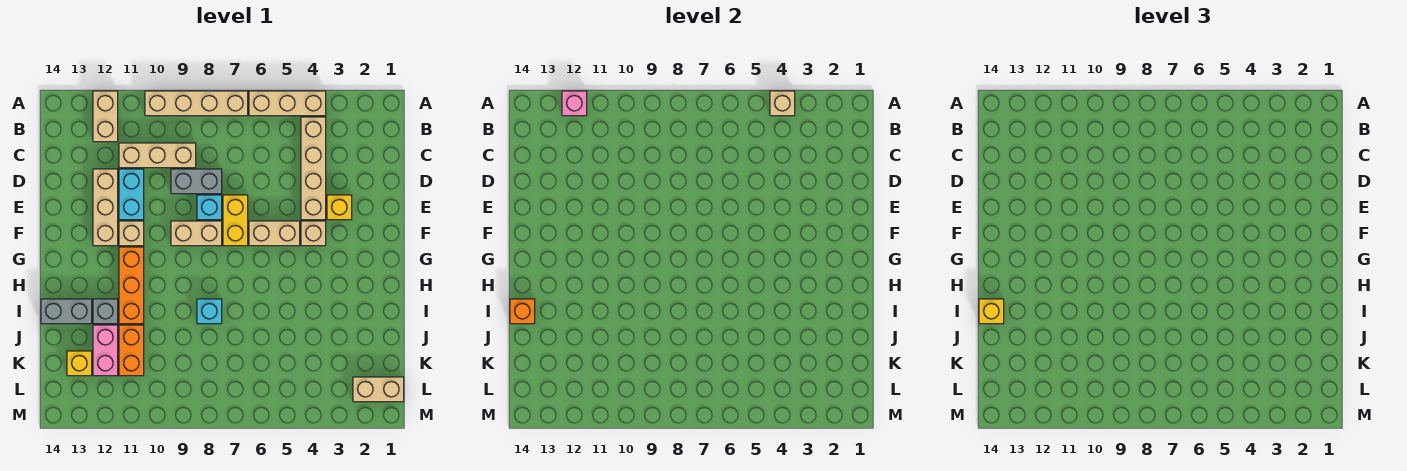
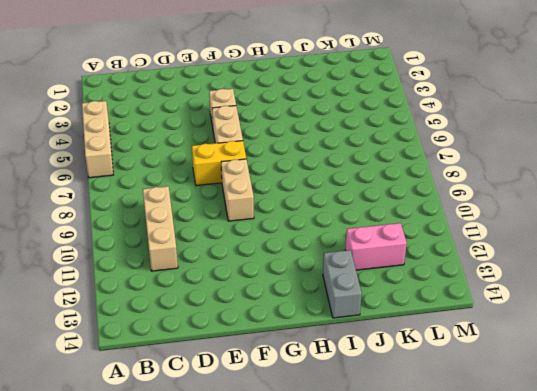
none -> tan 1x4 brick [145,91,248,116]
none -> tan 1x2 brick [93,91,118,142]
none -> tan 1x4 brick [301,117,326,220]

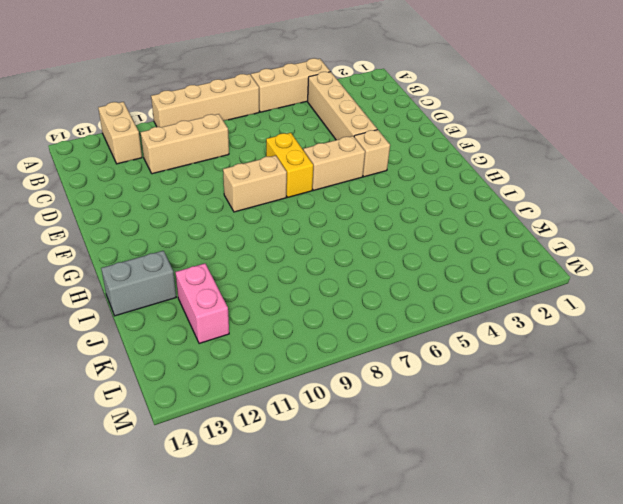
none -> grey 1x2 brick [171,169,222,194]
none -> cyan 1x2 brick [119,169,144,220]
none -> tan 1x3 brick [93,169,118,246]

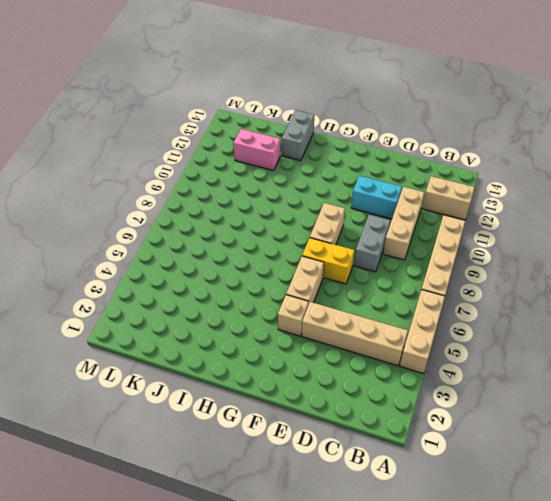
none -> tan 1x3 brick [93,169,118,246]
none -> yellow 1x1 brick [327,195,352,220]
none -> cyan 1x1 brick [197,195,222,220]

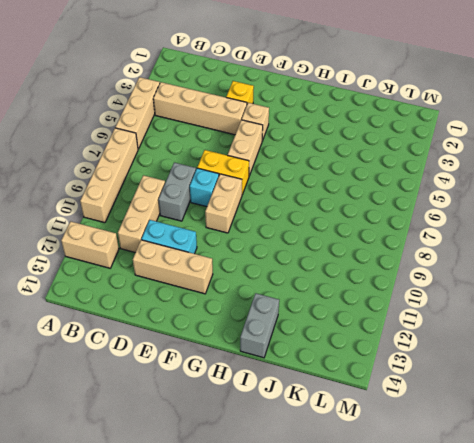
none -> tan 1x1 brick [119,221,144,246]
none -> orange 1x3 brick [119,247,144,324]
none -> cyan 1x1 brick [197,299,222,324]

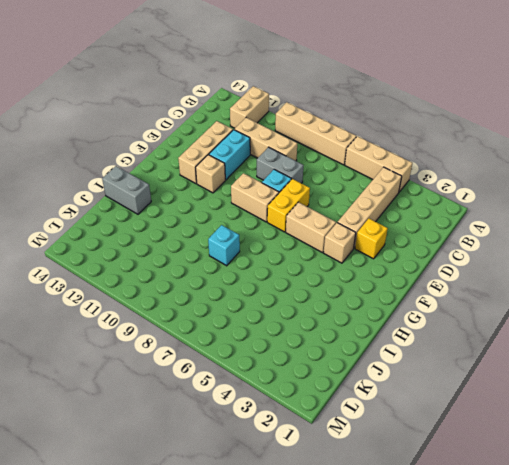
none -> orange 1x3 brick [119,247,144,324]
none -> grey 1x1 brick [93,299,118,324]
none -> orange 1x2 brick [119,325,144,376]

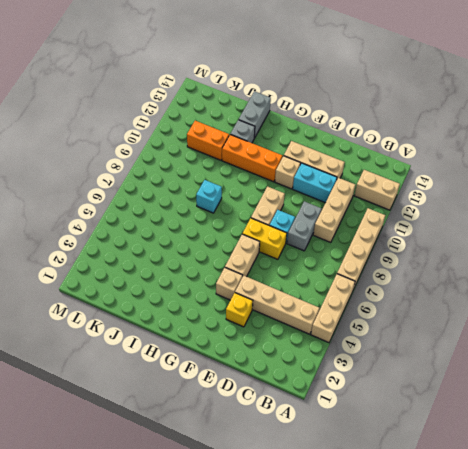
none -> pink 1x2 brick [93,325,118,376]
none -> yellow 1x1 brick [67,351,92,376]
none -> tan 1x2 brick [353,377,404,402]

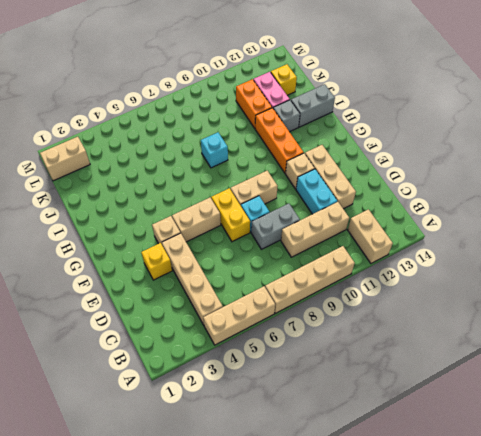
none -> tan 1x1 brick [770,91,795,116]
none -> pink 1x1 brick [562,91,587,116]
none -> orange 1x1 brick [510,299,535,324]

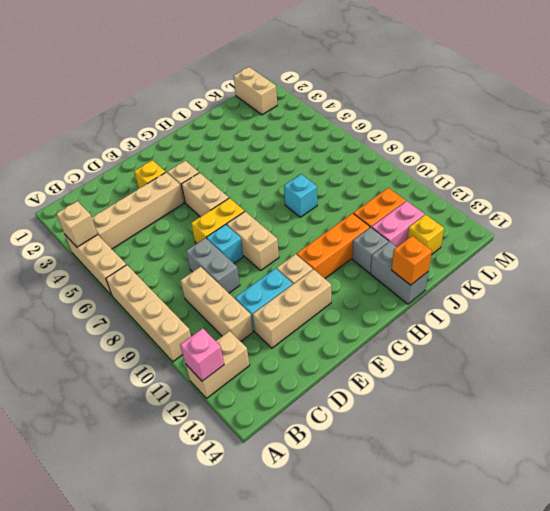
none -> yellow 1x1 brick [979,299,1004,324]

